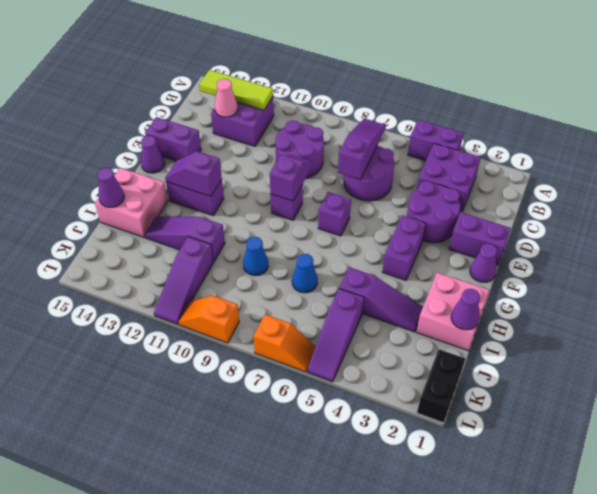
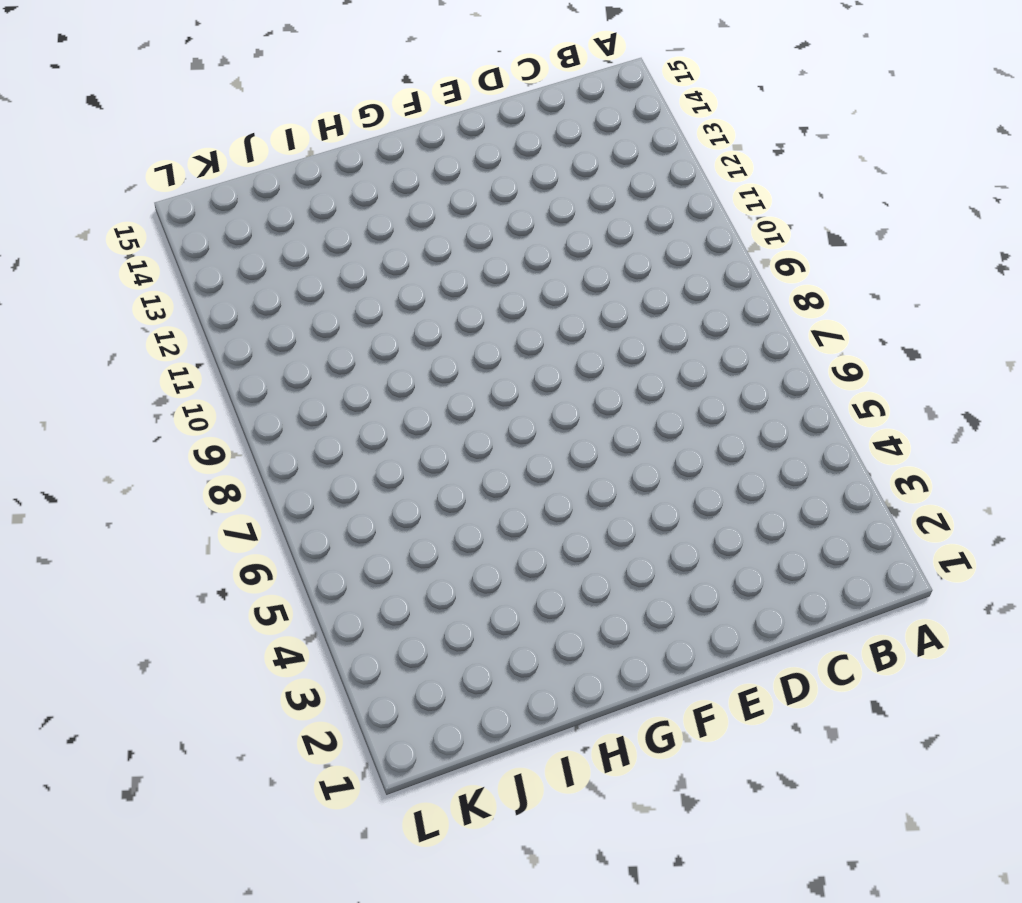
none -> purple 1x2 brick [408,120,464,161]
none -> purple 2x2 brick [417,143,481,211]
none -> purple 2x2 brick [211,97,274,146]
none -> purple 2x2 round brick [344,146,394,201]

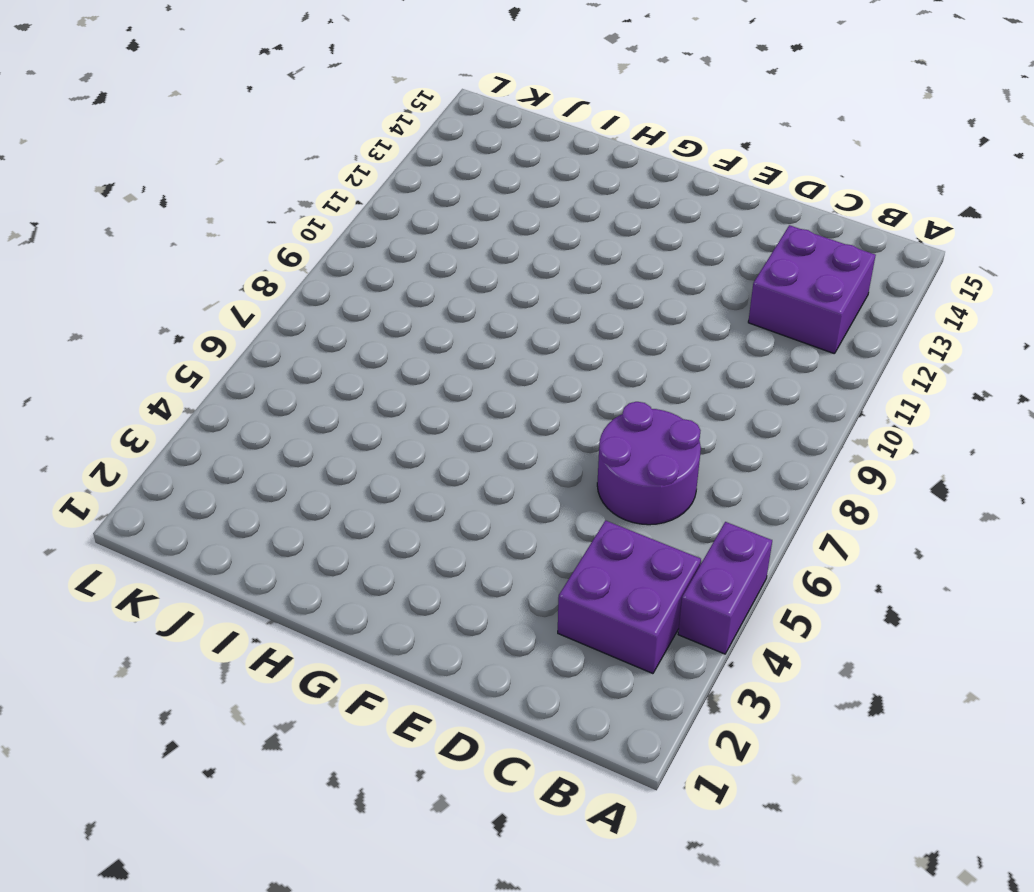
none -> purple 2x2 round brick [275,120,324,178]
none -> purple 2x2 round brick [407,181,461,243]
none -> purple 1x2 brick [449,212,511,265]
none -> purple 1x2 brick [145,117,201,161]

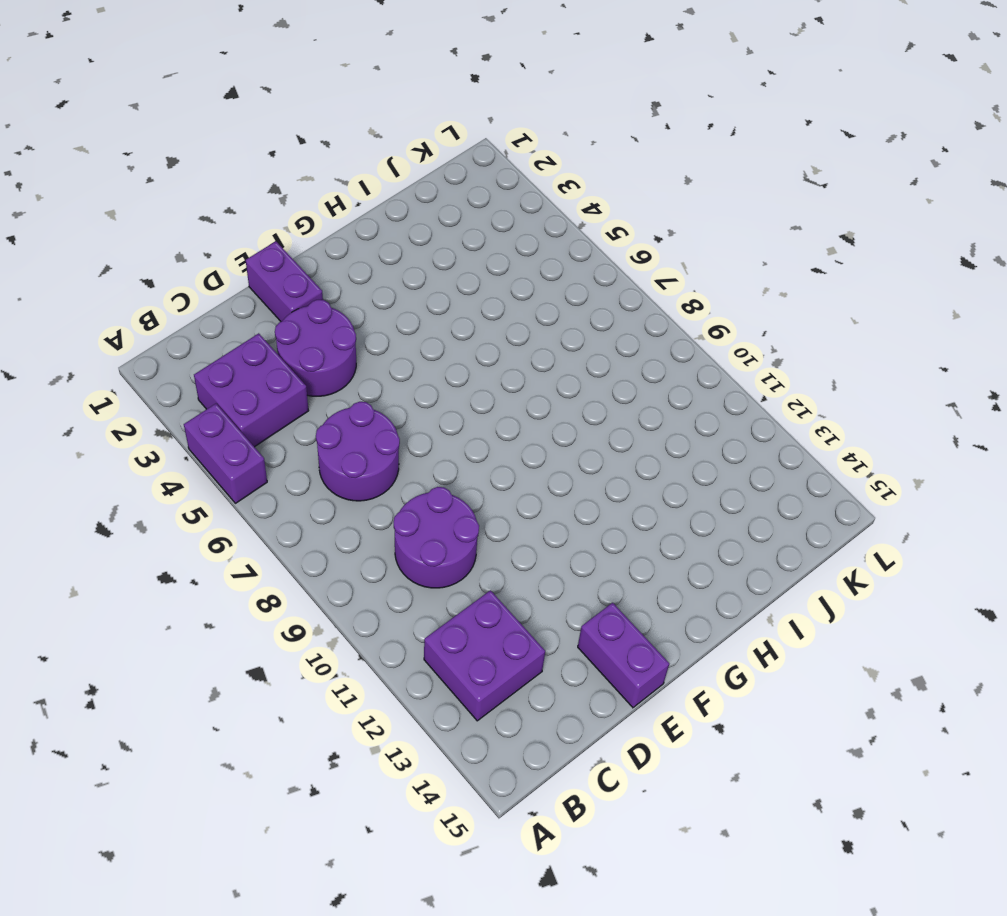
none -> purple 1x1 cone [470,244,497,282]
none -> purple 1x2 brick [382,216,426,280]
none -> purple 1x1 brick [318,192,351,236]
none -> purple 1x1 brick [270,185,303,220]

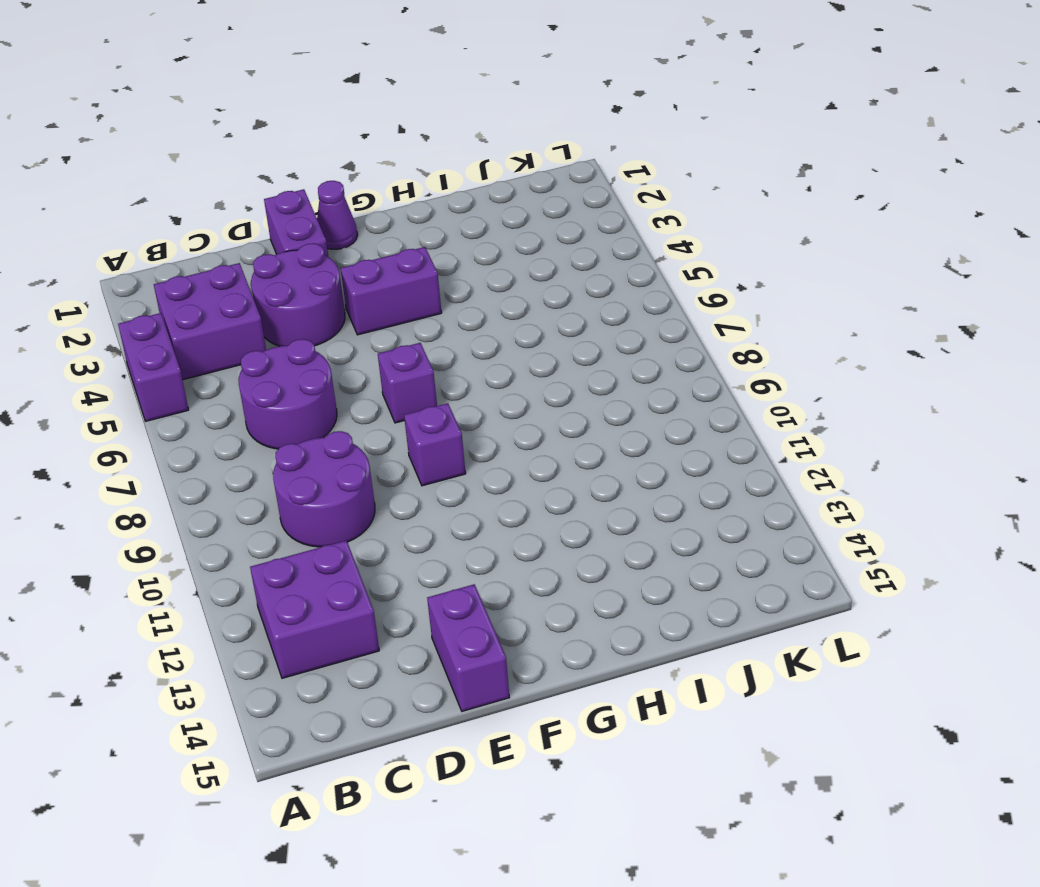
none -> purple 1x1 cone [141,136,165,173]
none -> purple 1x2 brick [166,180,224,215]
none -> pink 2x2 brick [416,273,489,351]
none -> pink 2x2 brick [95,168,168,237]

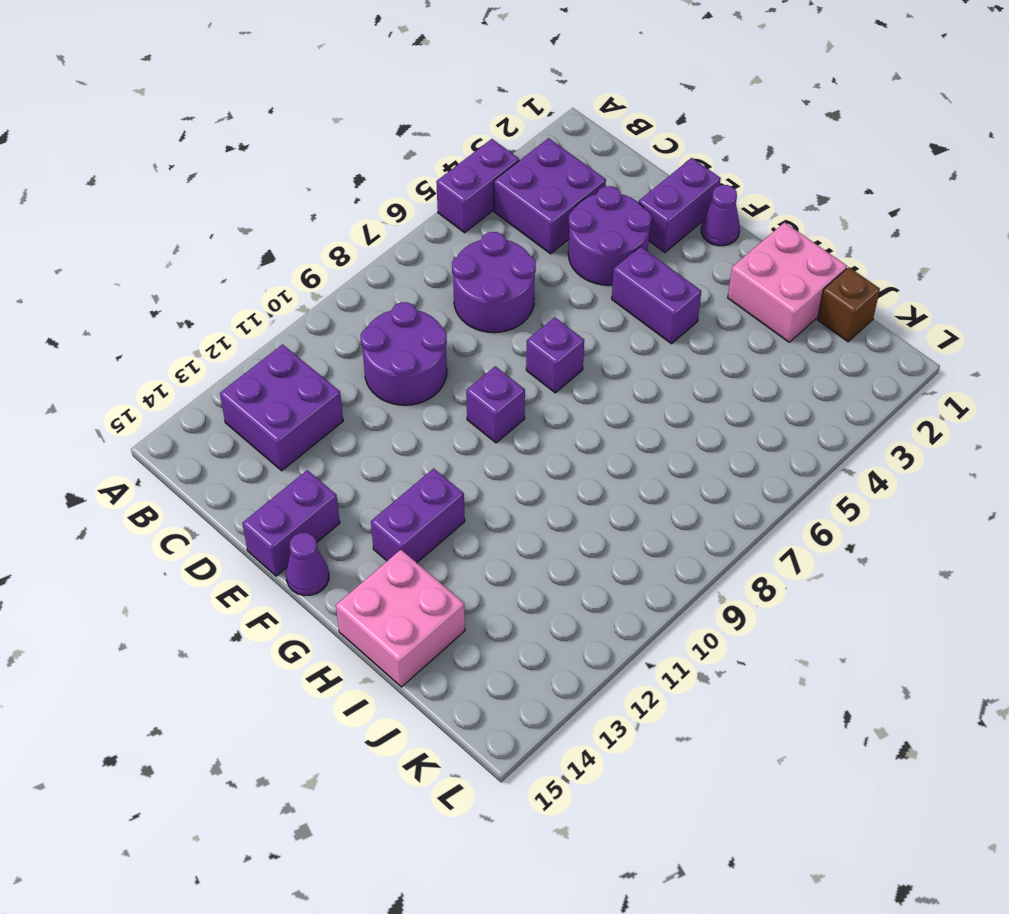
brown 1x1 brick [818,267,880,342] -> none
none -> purple 1x3 slope [339,267,423,332]
none -> blue 1x1 cone [292,254,318,293]
none -> blue 1x1 cone [243,237,268,276]
none -> purple 1x3 slope [145,217,225,262]

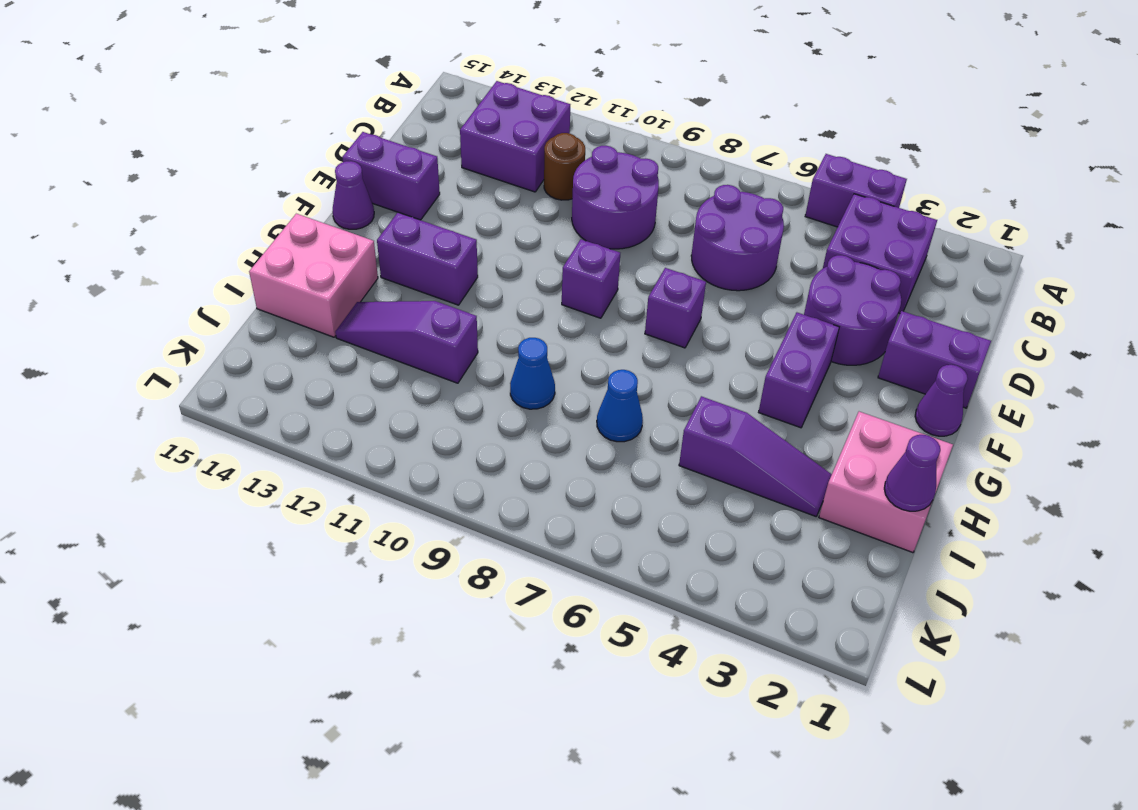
brown 1x1 round brick [544,133,585,200] -> none
none -> purple 1x3 slope [307,289,364,382]
none -> purple 1x3 slope [154,237,214,324]
none -> black 1x2 brick [417,349,465,423]
none -> orange 1x2 slope [254,314,316,372]

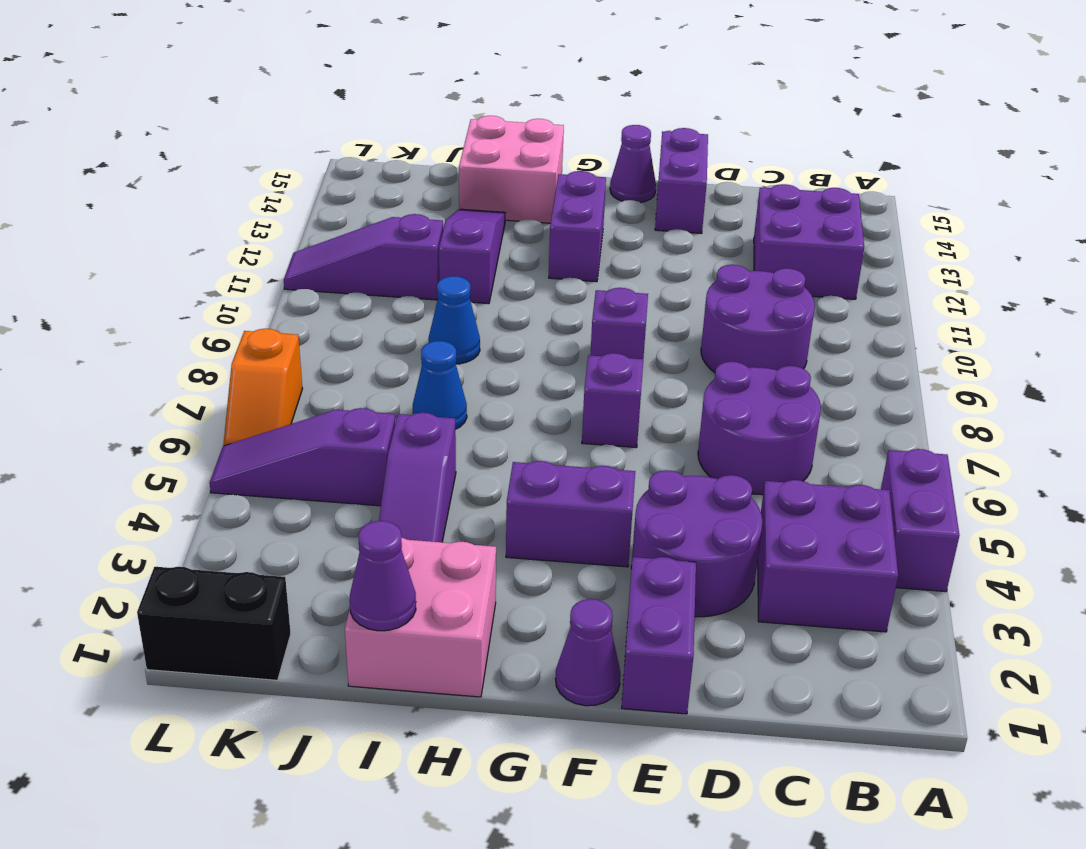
none -> orange 1x2 slope [179,296,239,343]
none -> purple 1x3 slope [338,119,386,180]
none -> lime 1x3 tile [199,70,273,110]
none -> pink 1x1 cone [215,79,238,117]

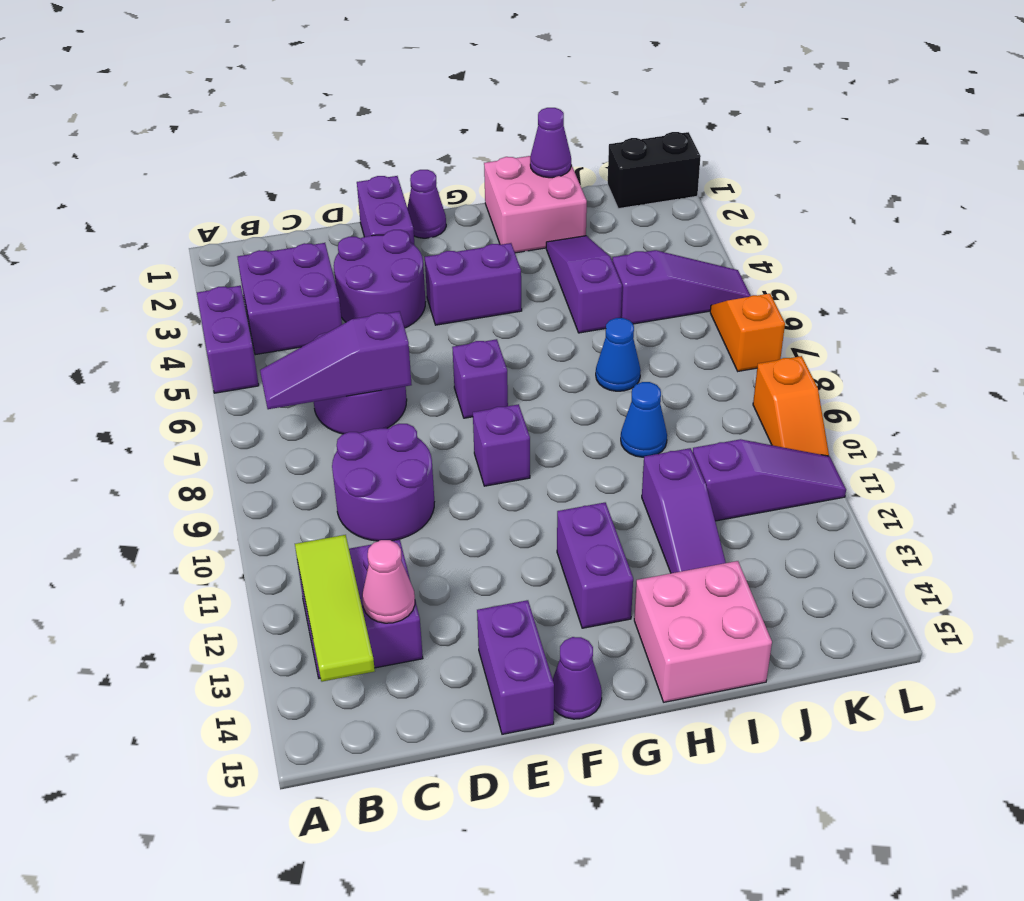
none -> purple 1x2 slope [270,155,313,201]
none -> purple 1x2 slope [165,151,222,196]
none -> purple 1x1 cone [97,168,124,207]

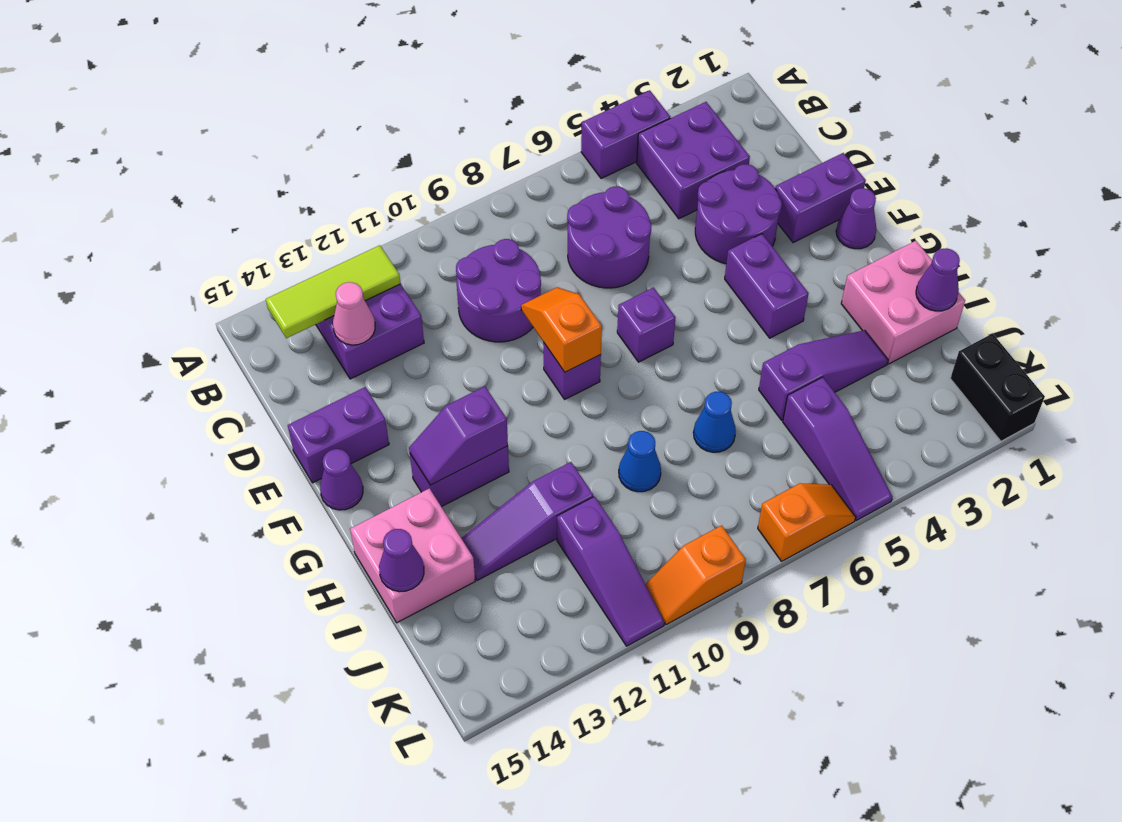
orange 1x2 slope [521,287,602,372] -> purple 1x2 slope [270,155,313,201]
none -> purple 1x3 slope [338,119,386,180]

